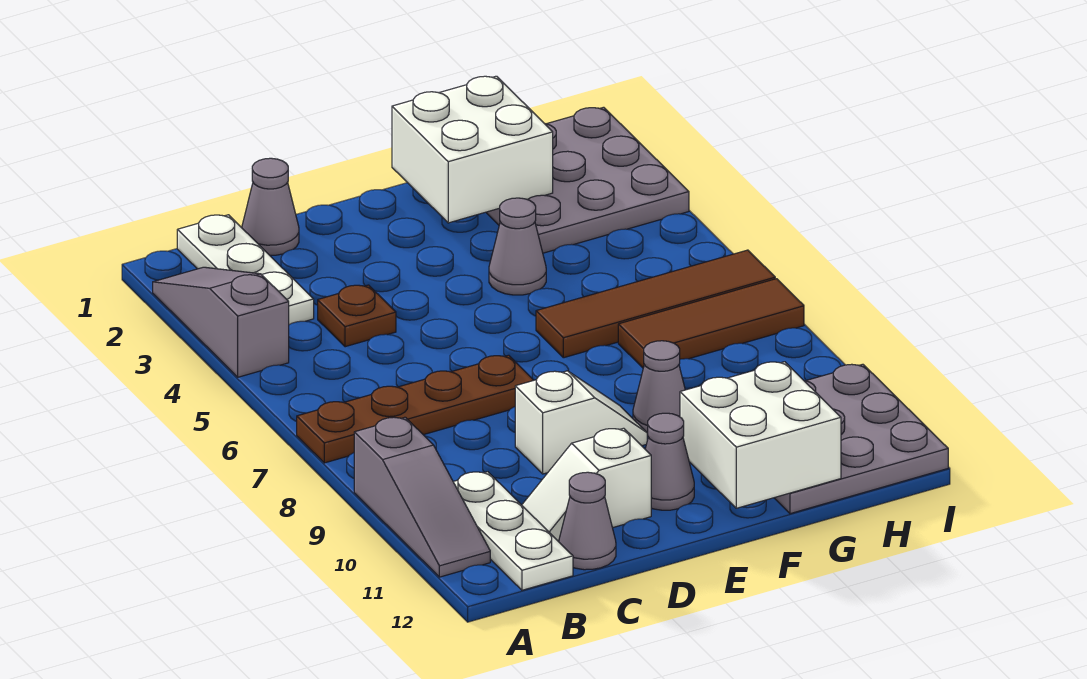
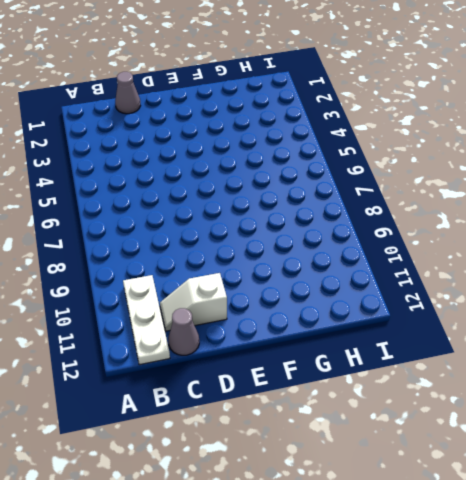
none -> grey 1x3 slope [153,267,289,377]
none -> brown 1x4 plate [297,355,534,463]
none -> grey 1x3 slope [354,417,490,577]

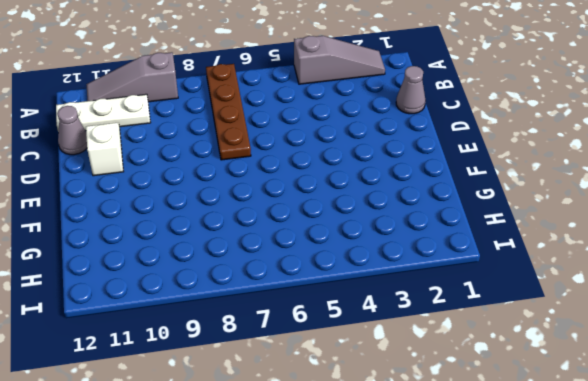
none -> white 1x3 plate [177,215,314,325]
none -> brown 1x1 plate [318,285,396,347]
none -> white 1x2 slope [515,371,647,474]

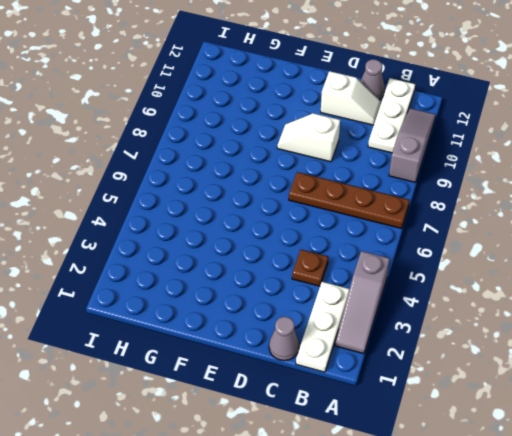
none -> grey 1x1 cone [645,413,694,510]
none -> grey 1x1 cone [489,198,546,295]
none -> brown 1x4 tile [536,250,775,358]

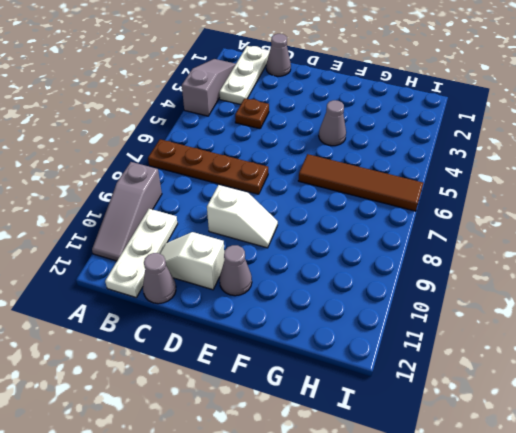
none -> grey 1x1 cone [633,341,685,436]
none -> grey 3x3 plate [486,107,689,253]
none -> brown 1x3 tile [618,279,804,368]

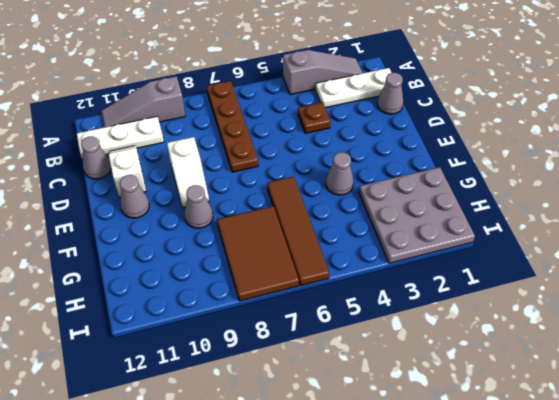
brown 2x3 tile [217,206,299,301] -> brown 1x3 tile [618,279,804,368]
none -> grey 3x3 plate [775,364,948,514]
none -> white 2x2 brick [392,76,553,223]
none -> white 2x2 brick [680,362,841,508]

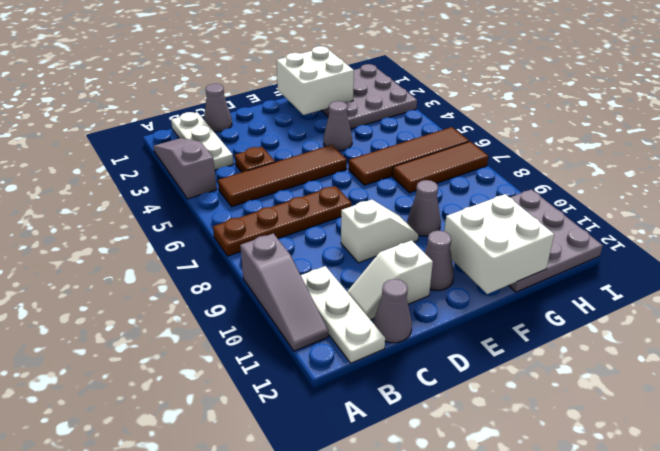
brown 1x4 tile [218,145,347,207] -> none

